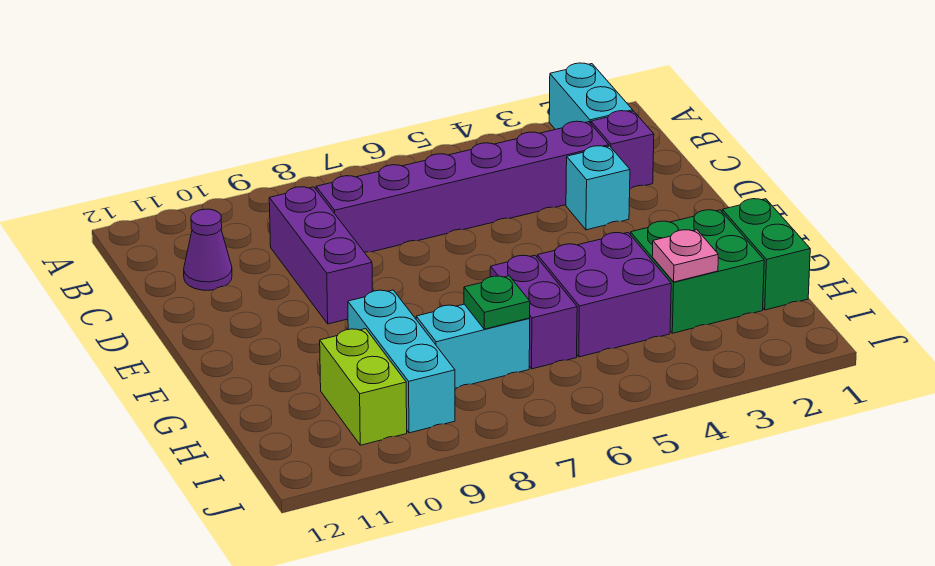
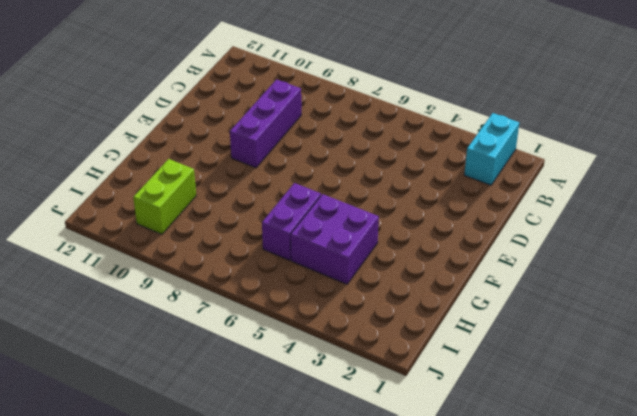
none -> purple 1x1 brick [591,111,654,189]
none -> purple 1x6 brick [316,121,609,252]
none -> purple 1x1 cone [184,209,232,290]

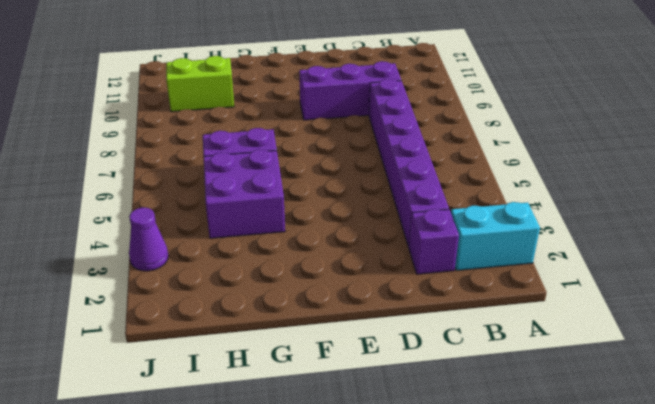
purple 1x1 cone [129,207,168,271] -> purple 1x1 cone moved to [184,209,232,290]
none -> cyan 1x1 brick [566,146,630,230]
none -> green 1x2 brick [722,199,810,310]
none -> green 2x2 brick [630,210,764,333]

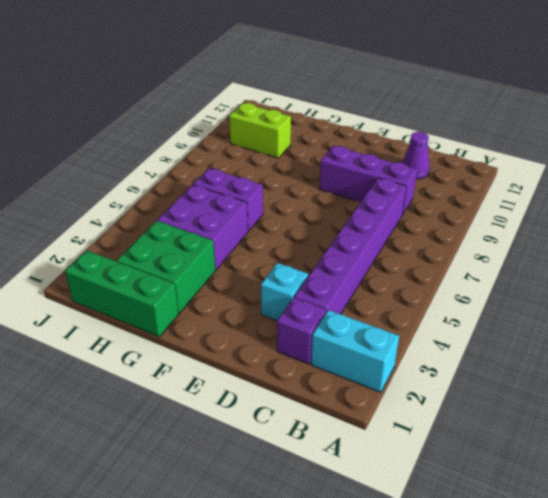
green 1x3 brick [65,250,179,337] -> green 1x2 brick [722,199,810,310]
none -> cyan 1x3 brick [348,290,455,433]
none -> cyan 1x2 brick [416,304,530,388]
none -> pink 1x1 plate [652,230,718,282]

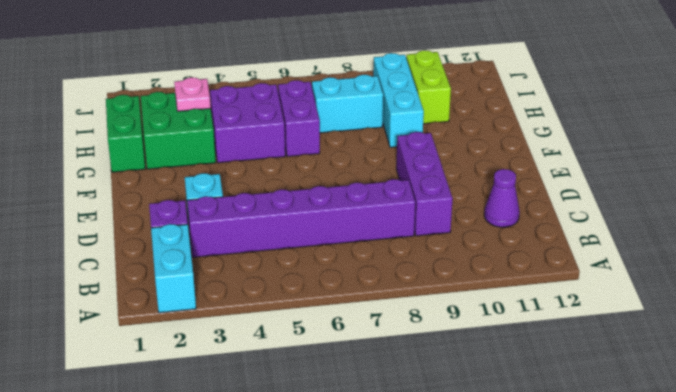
none -> green 1x1 plate [464,276,530,329]

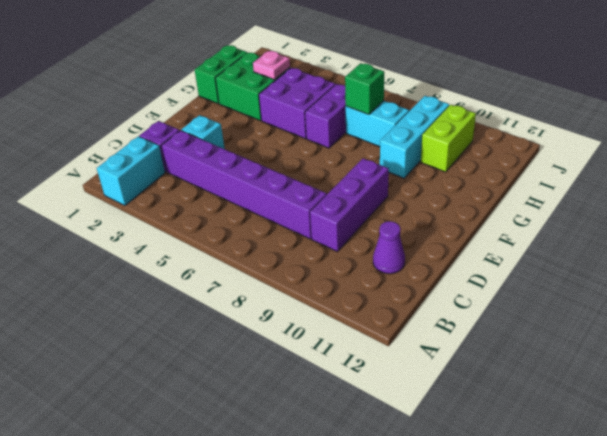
green 1x1 brick [345,63,384,114] -> green 1x1 plate [464,276,530,329]

